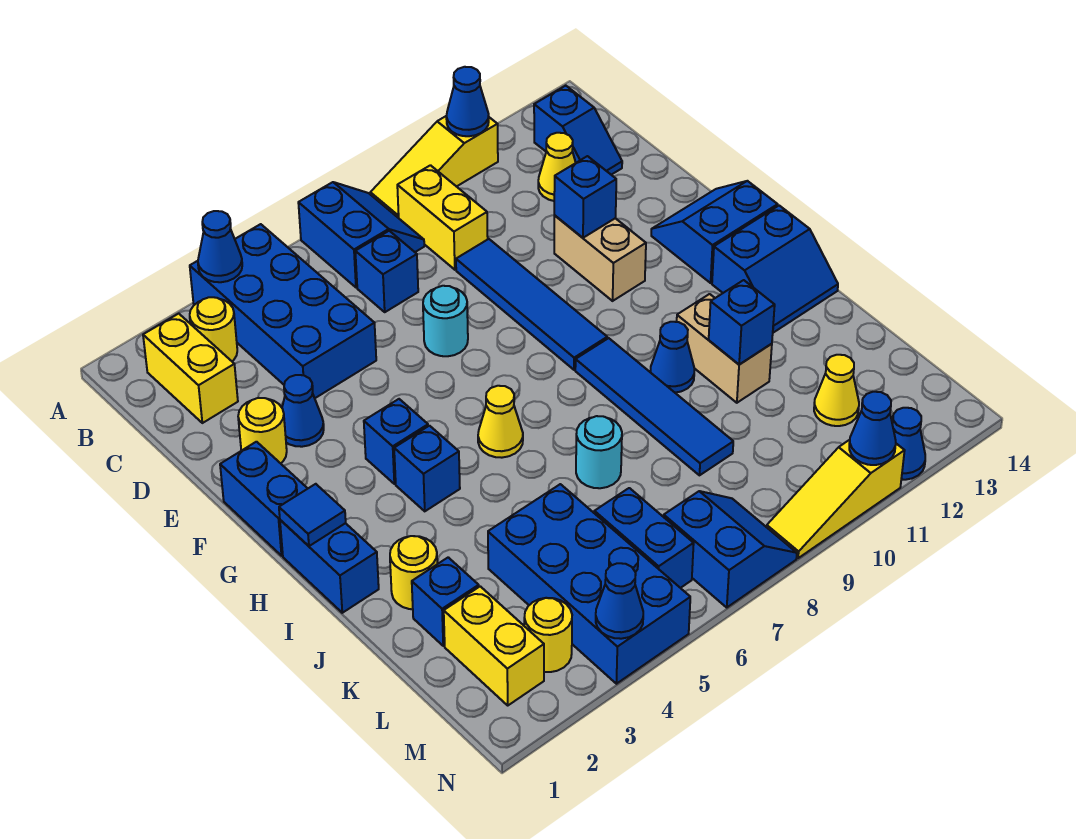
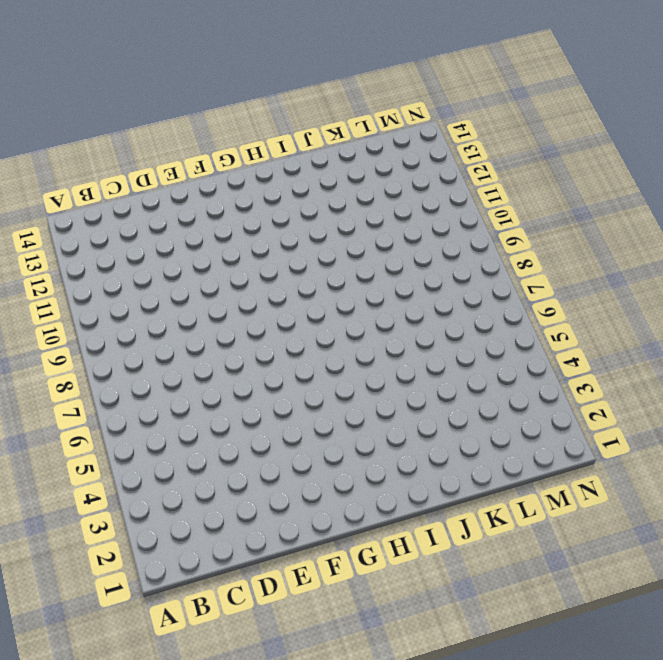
none -> blue 2x4 brick [190,224,376,398]
none -> blue 2x2 slope [298,182,424,287]
none -> yellow 1x3 slope [370,116,498,218]
none -> yellow 1x2 brick [143,314,238,423]

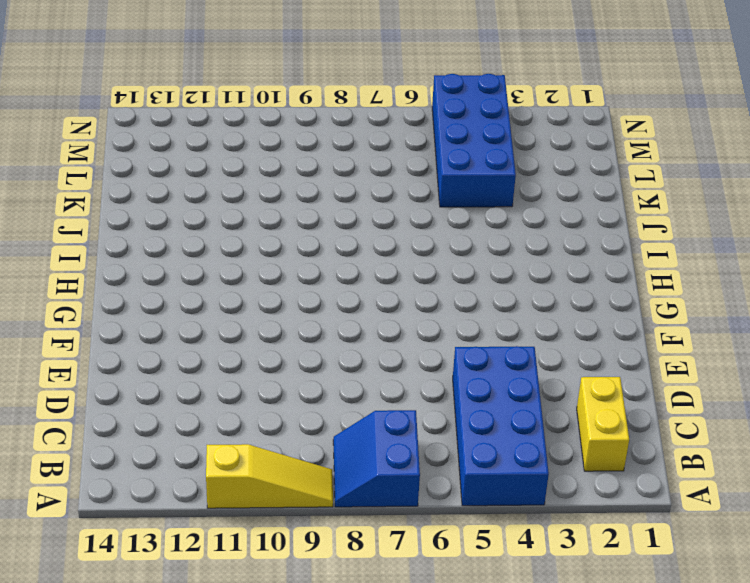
none -> yellow 1x1 round brick [190,297,237,361]
none -> yellow 1x2 brick [397,165,488,270]
none -> blue 1x2 slope [534,86,622,175]
none -> blue 1x1 brick [355,231,418,312]

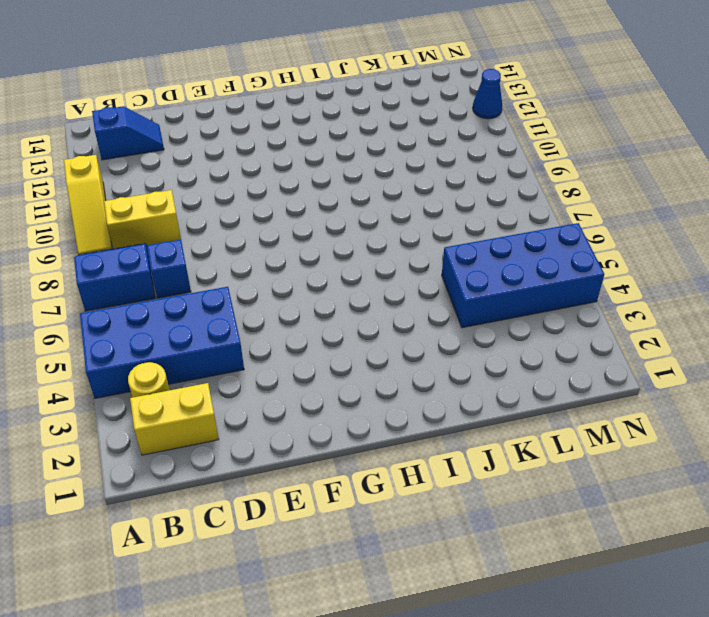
none -> yellow 1x1 cone [538,133,576,201]
none -> blue 1x4 tile [456,239,607,370]
none -> yellow 1x1 round brick [238,398,287,463]
none -> blue 1x1 cone [282,375,324,447]

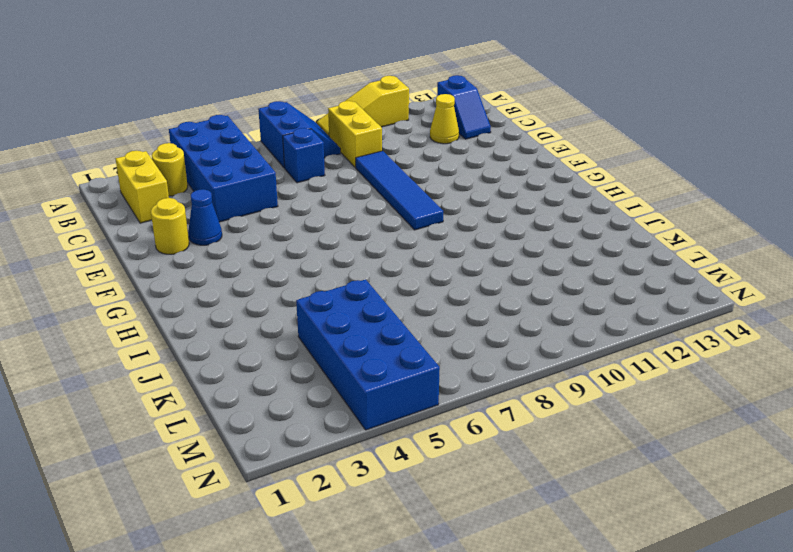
none -> cyan 1x1 round brick [423,286,468,356]
none -> tan 1x2 brick [554,215,646,301]
none -> blue 1x2 brick [220,442,308,556]
none -> blue 2x2 slope [651,181,778,283]

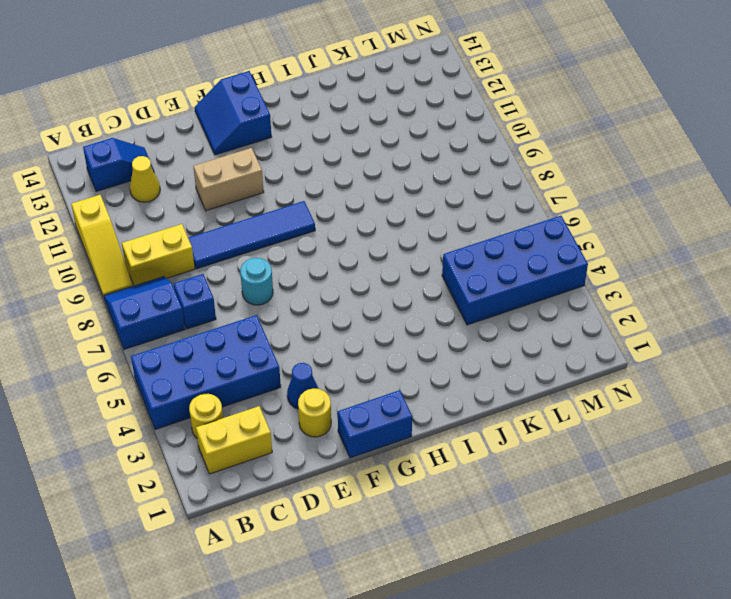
none -> blue 1x1 brick [364,399,428,484]
none -> blue 1x2 brick [280,520,379,613]
none -> blue 1x1 brick [394,426,460,511]
none -> yellow 1x1 cone [478,386,523,458]

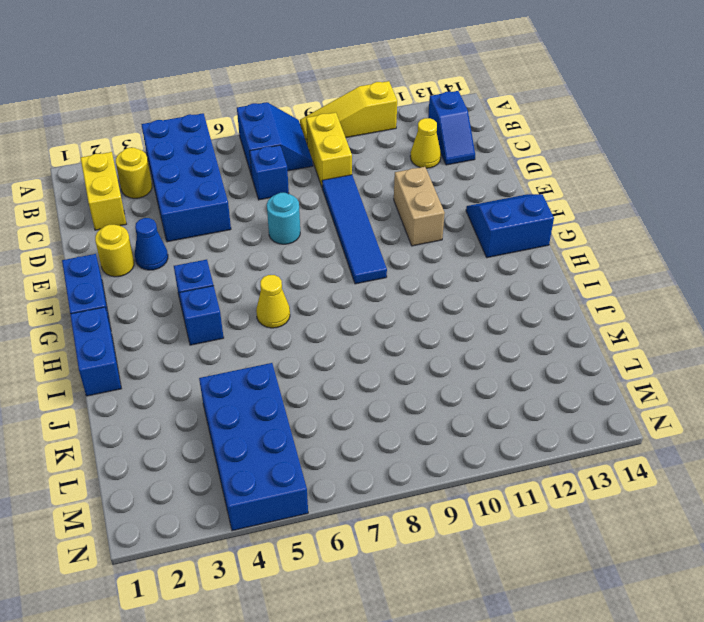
none -> blue 1x4 tile [575,338,733,475]
none -> blue 2x2 slope [712,206,838,333]
none -> blue 1x1 cone [650,322,695,393]
none -> tan 1x2 brick [677,294,772,403]

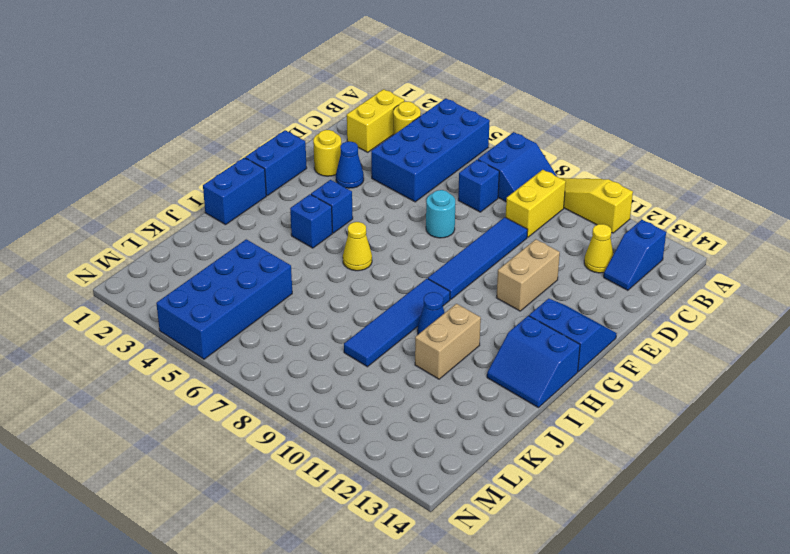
none -> yellow 1x1 round brick [390,536,437,609]
none -> cyan 1x1 round brick [576,416,622,488]
none -> blue 1x1 brick [412,557,479,646]
none -> yellow 1x2 brick [444,586,544,705]

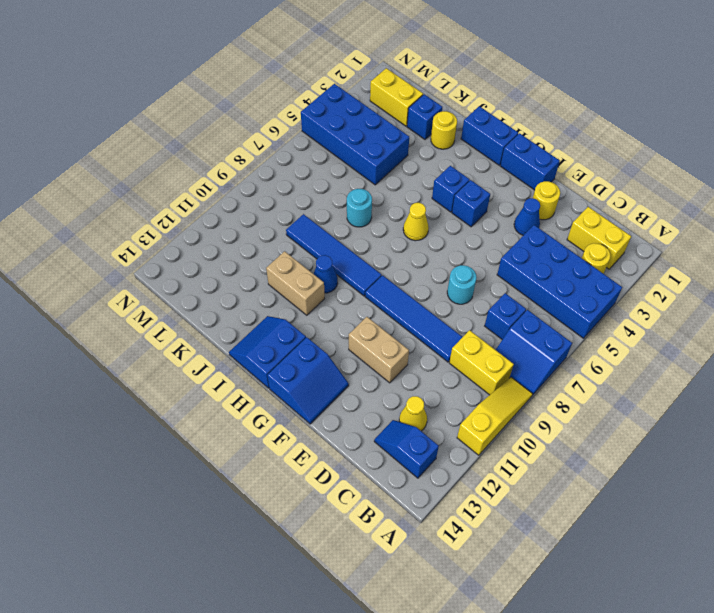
none -> blue 1x2 brick [594,488,694,588]
none -> yellow 1x1 cone [814,355,859,426]
none -> yellow 1x1 round brick [524,598,572,672]
none -> blue 2x2 slope [664,491,797,607]

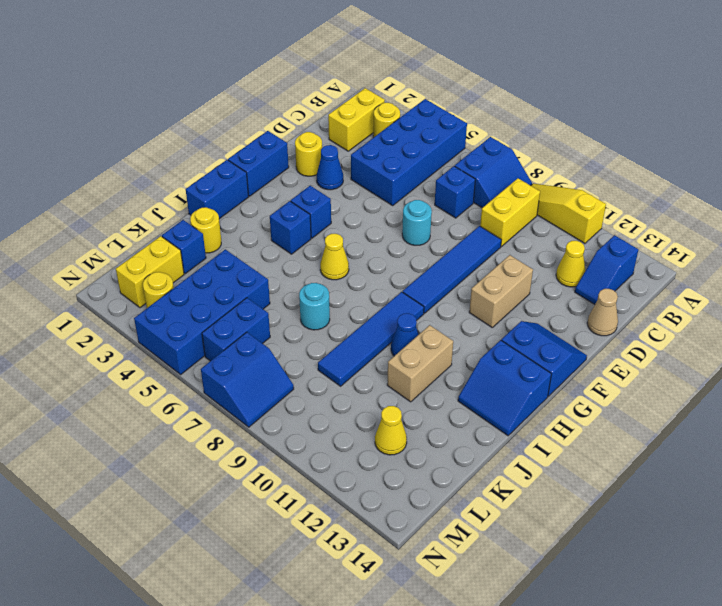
tan 1x1 cone [587,289,618,336] -> none
none -> yellow 1x3 slope [767,440,905,558]
none -> blue 1x1 cone [892,408,925,480]
none -> blue 1x1 cone [198,211,242,282]
none -> blue 1x1 cone [446,67,489,136]

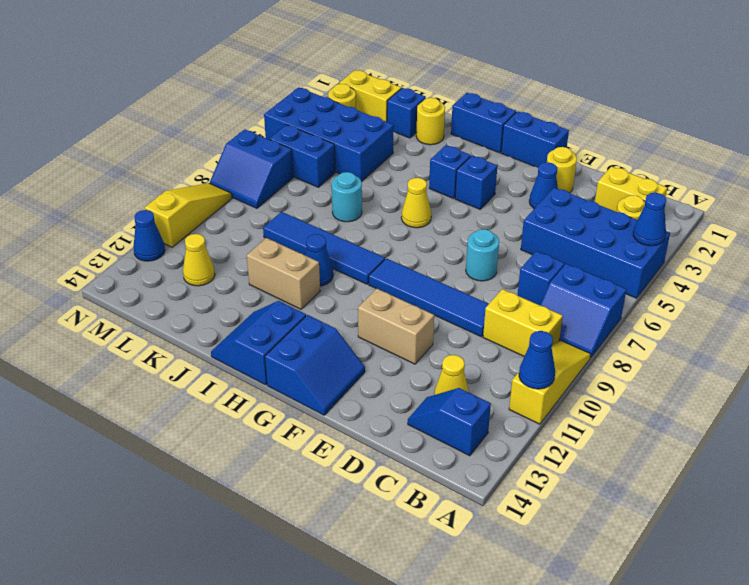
none -> blue 1x1 brick [554,156,616,238]
none -> blue 1x1 tile [279,484,346,546]
none -> blue 1x1 brick [709,280,775,365]
none -> blue 1x1 cone [596,563,643,639]

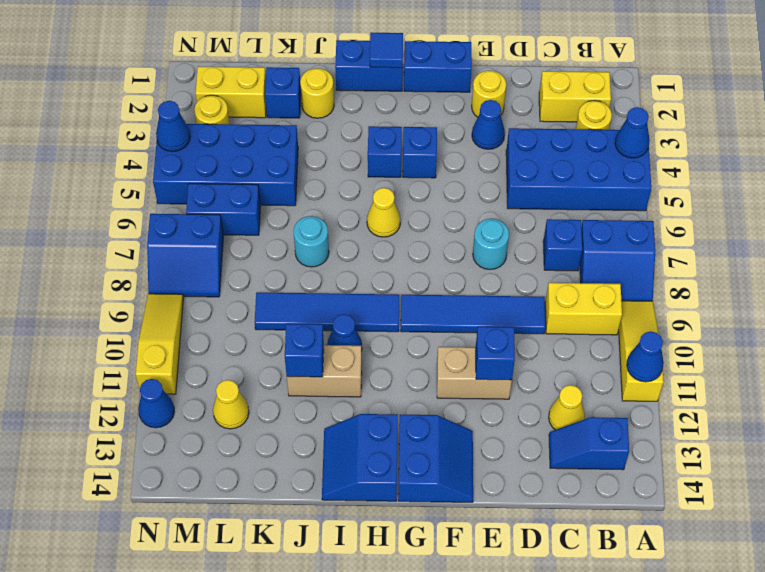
none -> blue 1x1 cone [849,392,896,465]

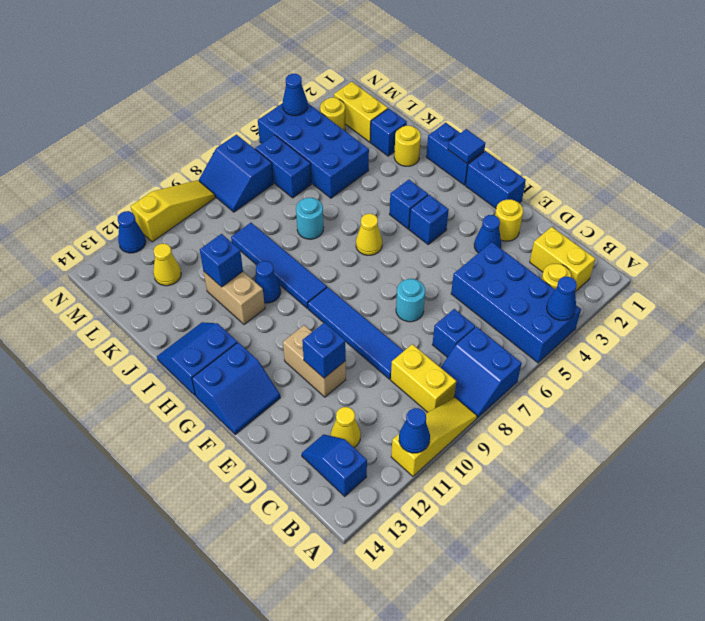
none -> blue 1x1 cone [849,392,896,465]

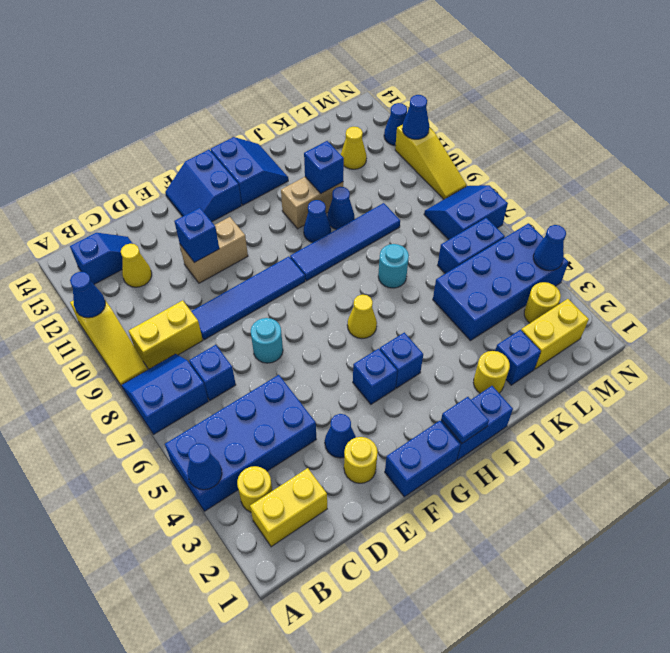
blue 1x1 cone [327,187,354,229] -> none

